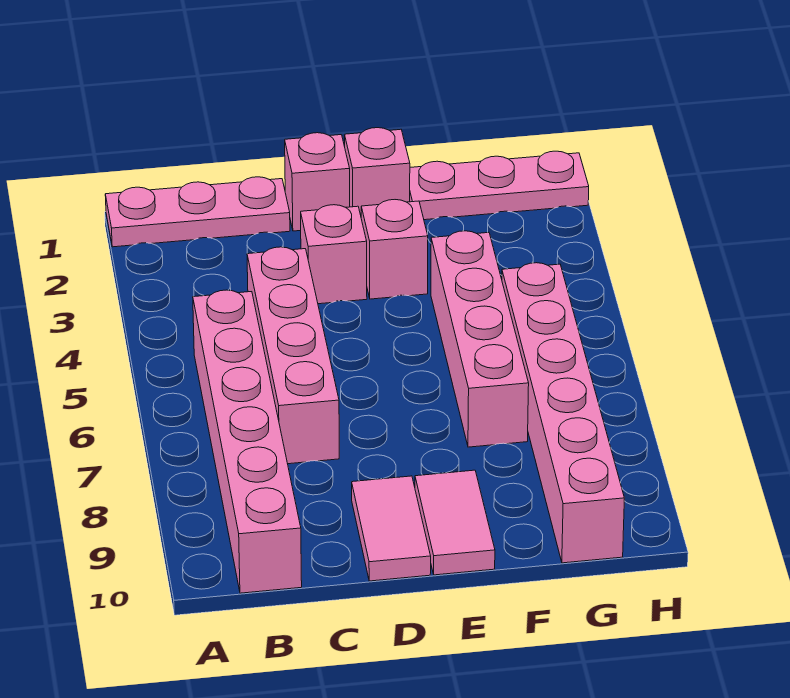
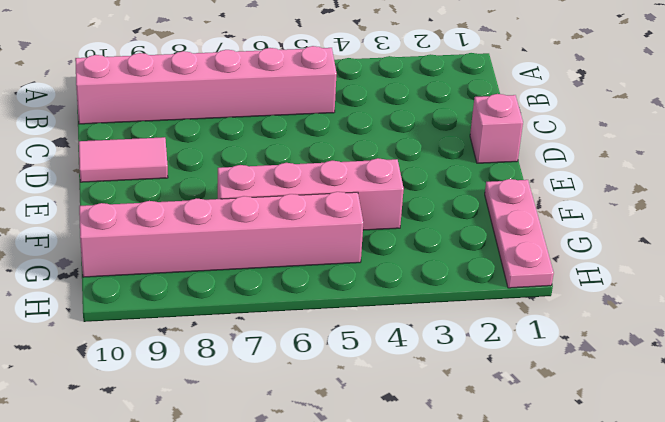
none -> pink 1x3 plate [105,177,290,247]
none -> pink 1x4 brick [247,247,339,464]
none -> pink 1x1 brick [301,205,367,304]

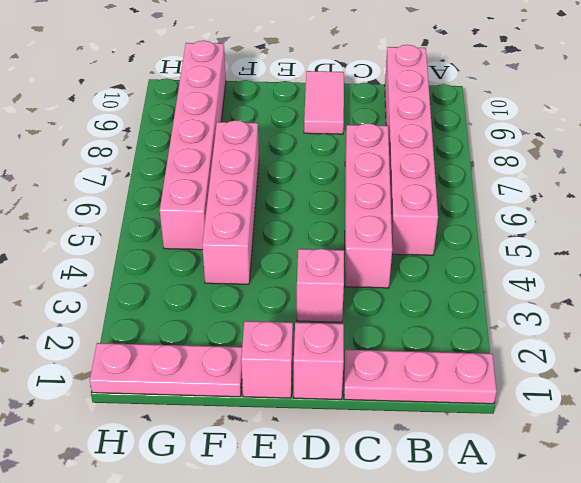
none -> pink 1x1 brick [361,200,428,299]
none -> pink 1x2 tile [415,470,495,575]

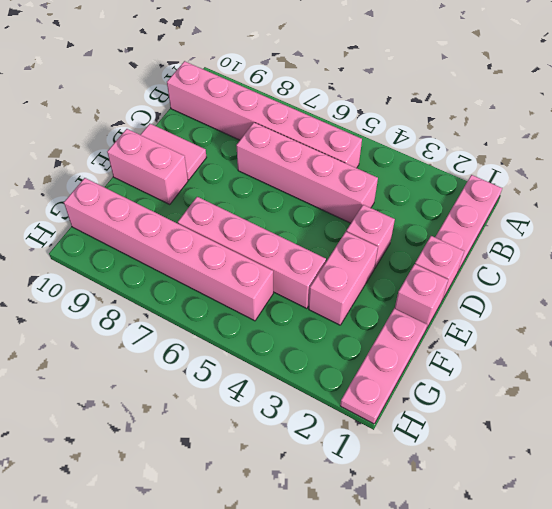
pink 1x2 brick [309,232,378,325] -> pink 1x1 brick [361,200,428,299]
pink 1x2 brick [107,129,188,204] -> pink 1x2 tile [415,470,495,575]

